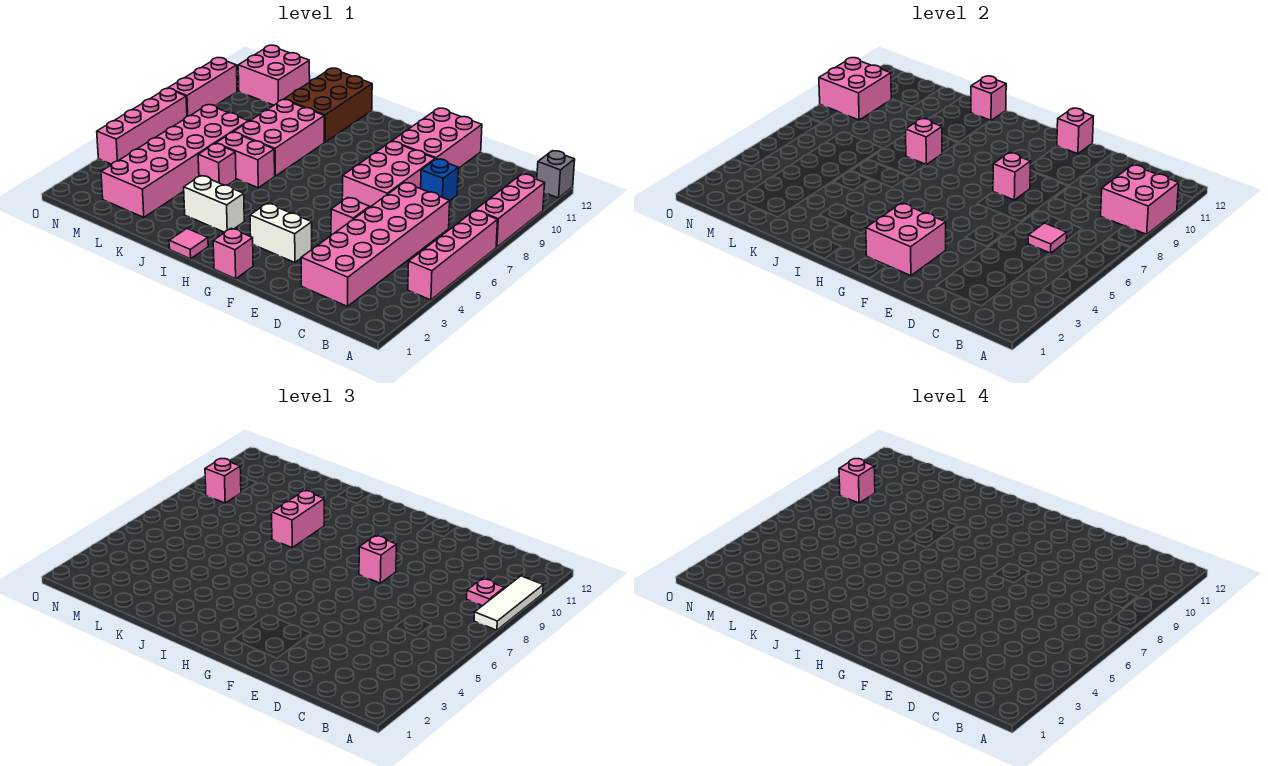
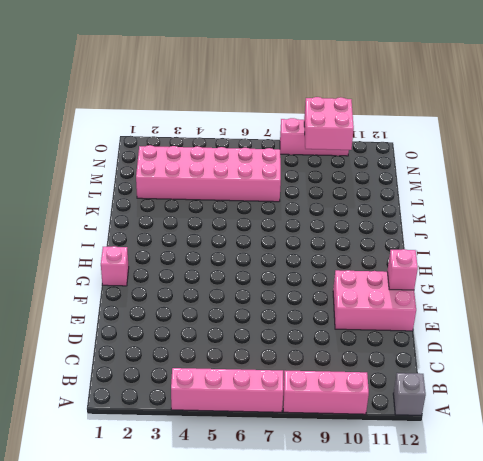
none -> pink 2x6 brick [301,182,450,306]
none -> blue 1x1 brick [421,159,458,201]
none -> pink 1x1 brick [331,197,370,235]
none -> pink 2x3 brick [342,142,435,207]

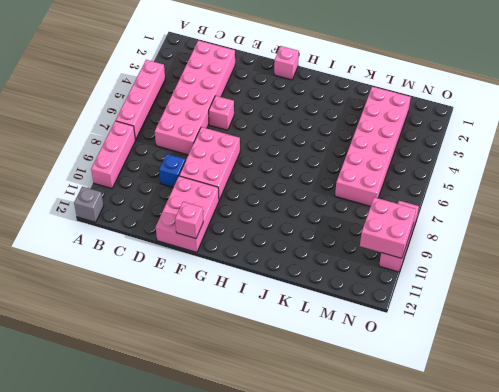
none -> white 1x2 brick [250,203,312,262]
none -> pink 1x1 tile [169,229,208,259]
none -> white 1x2 brick [184,176,244,232]
none -> pink 1x2 brick [216,132,275,188]

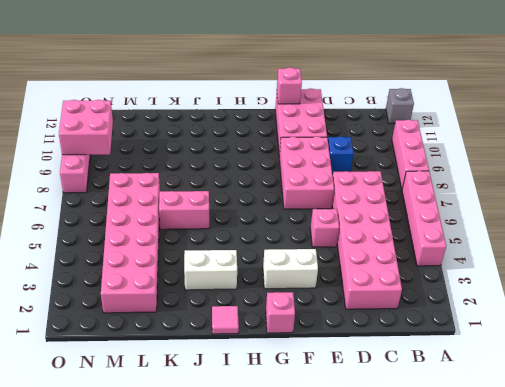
none -> pink 2x3 brick [233,100,324,176]
none -> brown 2x3 brick [284,68,372,142]
none -> pink 1x1 brick [198,144,236,185]
none -> pink 2x2 brick [238,45,310,105]

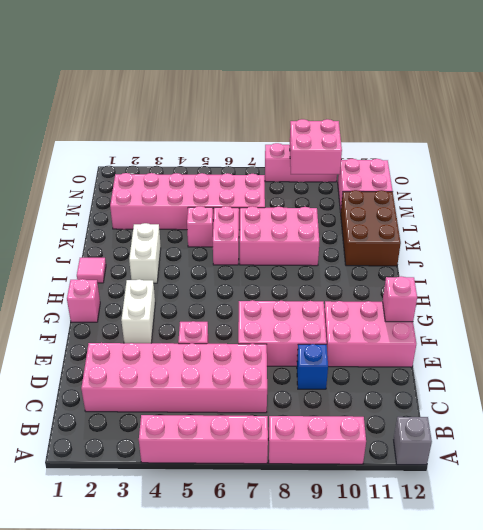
brown 2x3 brick [341,190,401,266] -> brown 2x3 brick turned to [284,68,372,142]
none -> pink 1x4 brick [97,88,187,164]
none -> pink 2x2 brick [1101,165,1179,235]
none -> pink 1x1 tile [1028,223,1067,253]
none -> pink 2x2 brick [866,203,946,276]

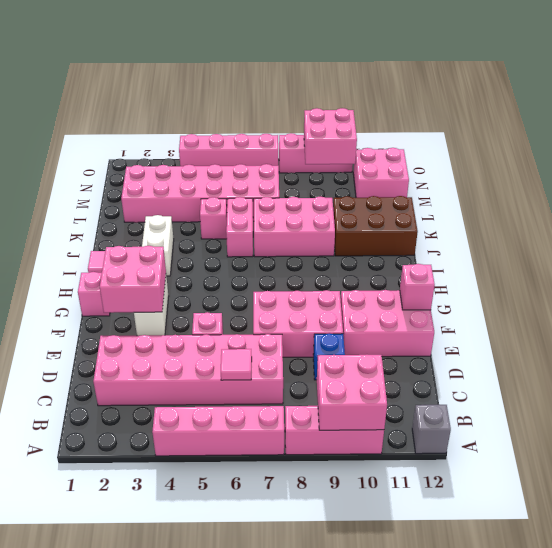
none -> pink 1x1 brick [993,153,1031,200]
none -> pink 1x1 brick [906,119,942,164]
none -> pink 1x1 brick [971,76,1006,121]
none -> white 1x3 tile [474,576,543,630]

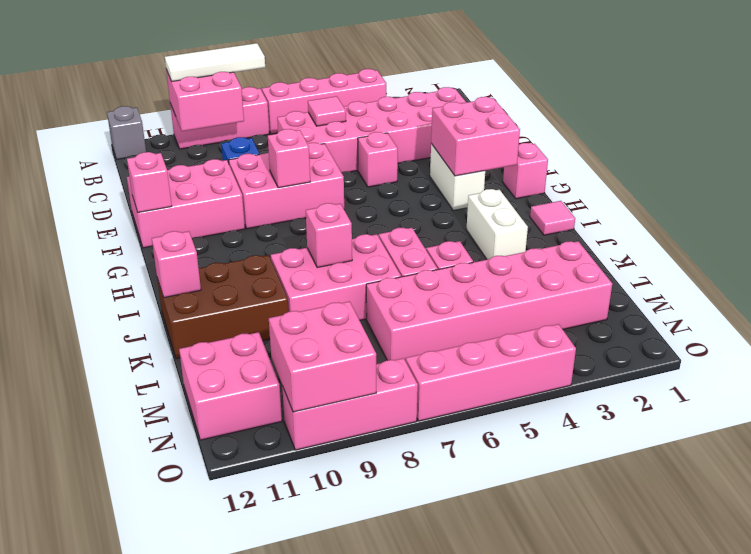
none -> pink 1x1 plate [467,579,504,606]
none -> pink 1x1 brick [359,536,397,583]
none -> pink 1x2 brick [272,491,324,548]
none -> pink 1x1 brick [205,459,241,503]

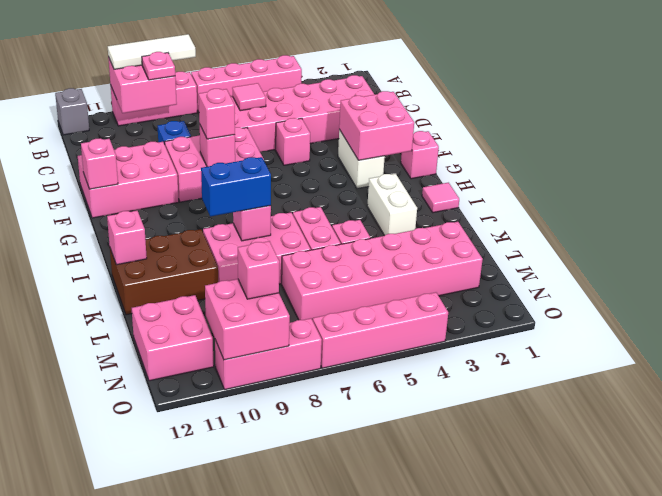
blue 1x2 brick [201,157,271,217] -> pink 1x2 brick [272,491,324,548]
none -> pink 1x1 brick [839,459,875,503]

